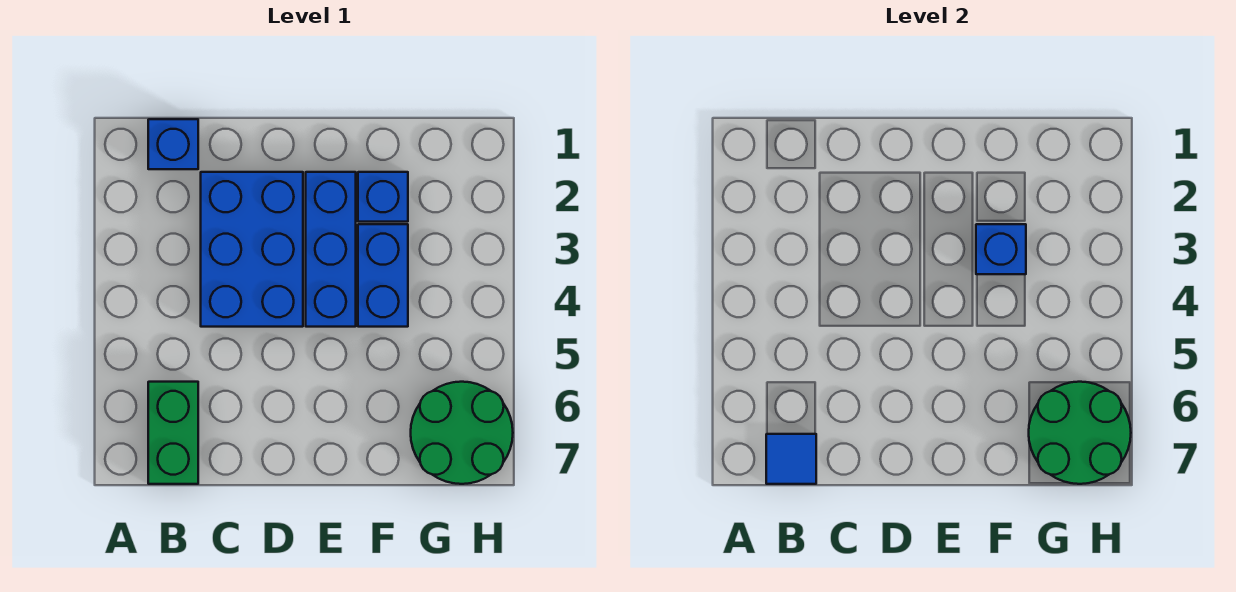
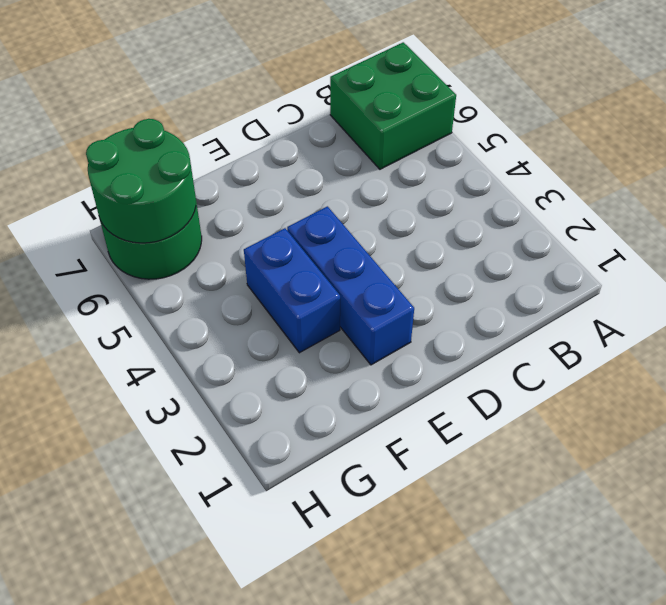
green 2x2 brick [330,42,456,169] -> green 1x2 brick [148,382,198,484]
none -> blue 1x1 brick [148,119,198,169]
none -> blue 2x3 brick [201,172,303,327]

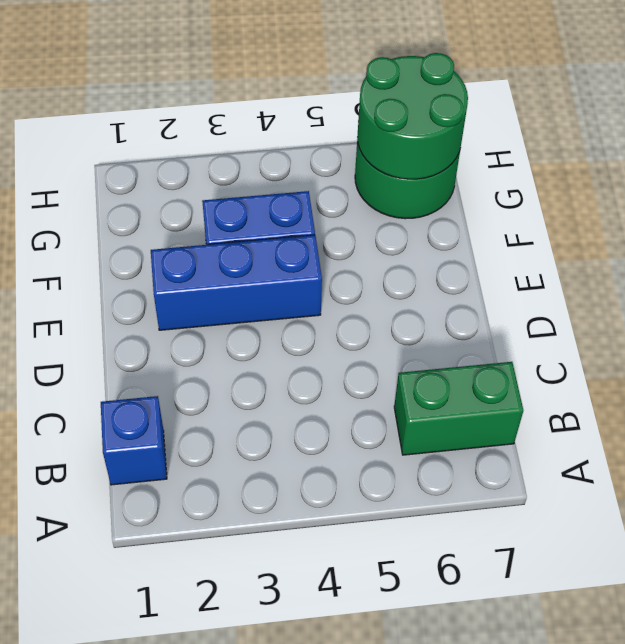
none -> blue 2x3 brick [201,172,303,327]
none -> blue 1x1 brick [358,172,408,222]

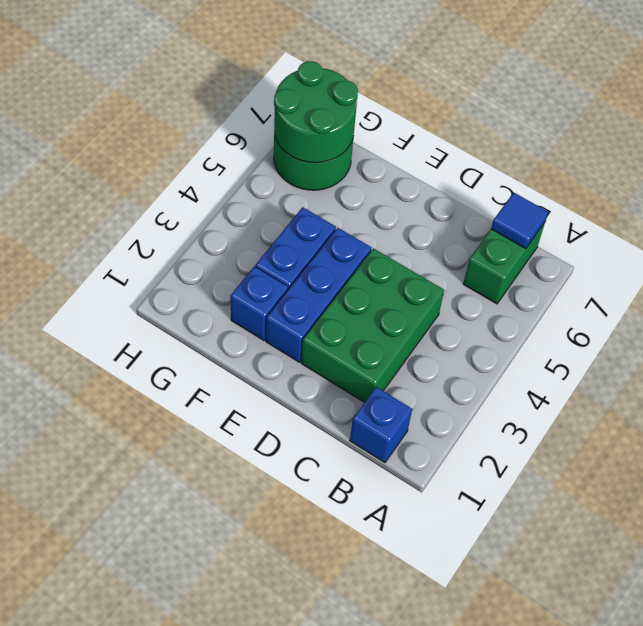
green 2x3 brick [301,249,444,402] -> blue 2x3 brick [201,172,303,327]
none -> blue 1x1 brick [976,224,1026,274]

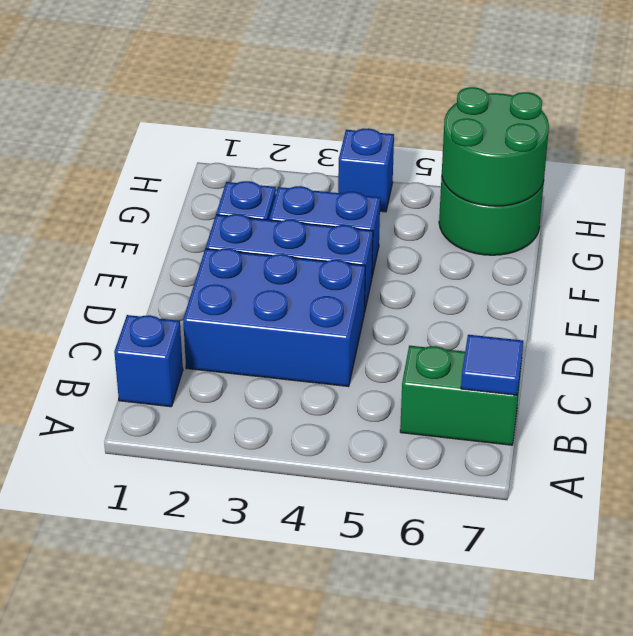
blue 1x1 brick [338,128,394,212] -> blue 1x1 brick moved to [976,224,1026,274]

